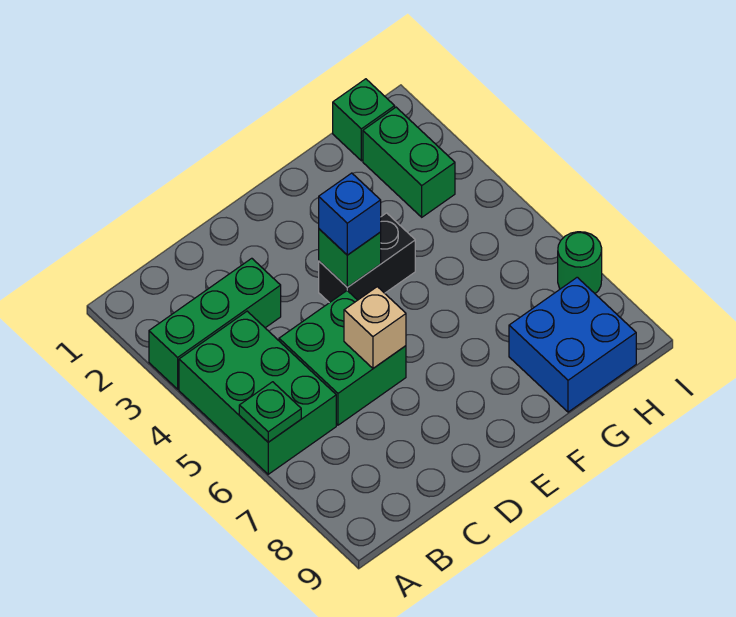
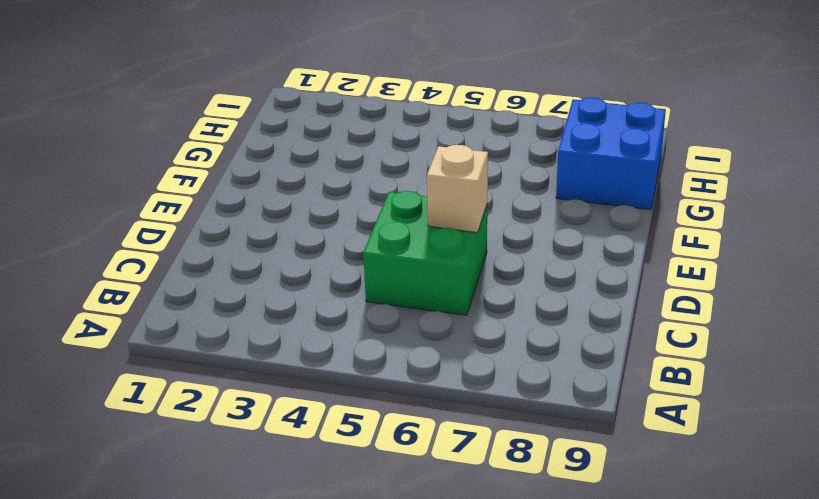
none -> green 1x3 brick [149,258,281,389]
none -> green 2x3 brick [179,311,336,474]
none -> black 1x2 brick [319,213,415,303]

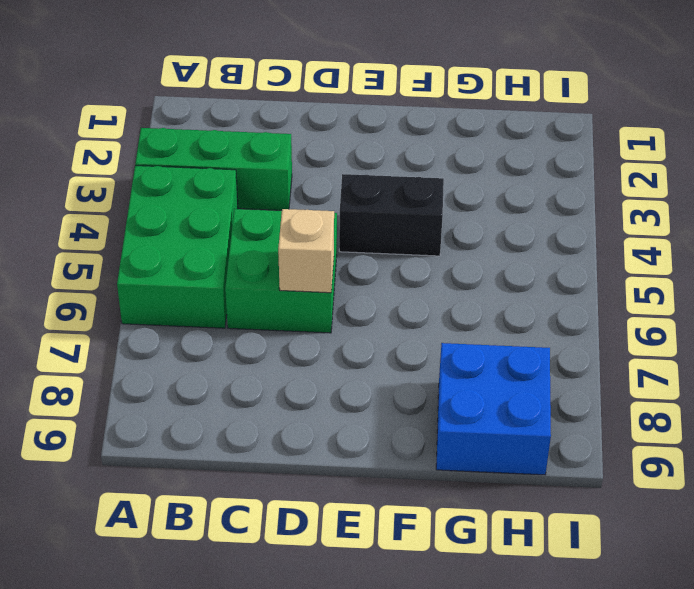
none -> green 1x1 brick [333,79,395,161]
none -> green 1x2 brick [363,107,455,217]
none -> green 1x1 round brick [558,232,602,293]

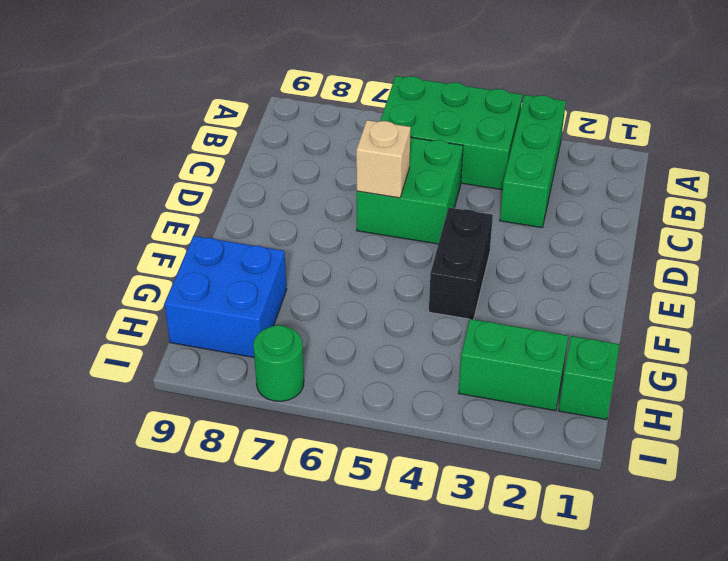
none -> green 1x1 plate [239,382,301,442]
none -> green 1x1 brick [319,229,381,287]
none -> blue 1x1 brick [319,173,381,255]

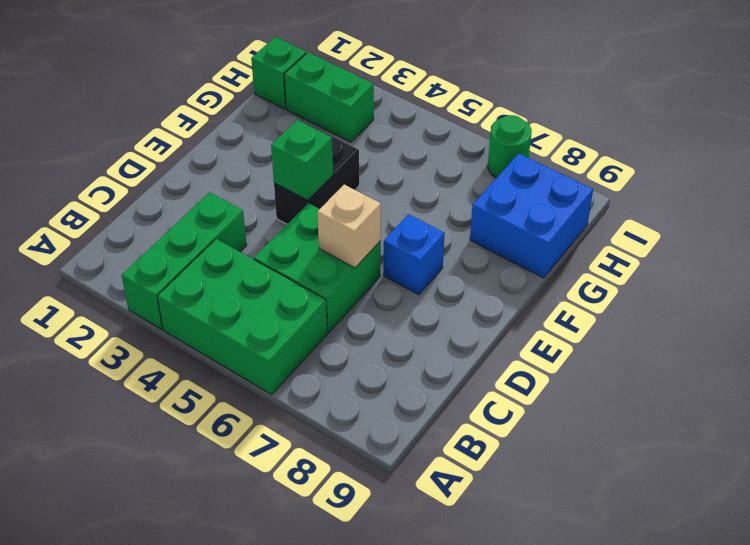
blue 1x1 brick [383,214,445,295] -> blue 1x1 brick moved to [319,173,381,255]
none -> green 1x1 plate [239,382,301,442]

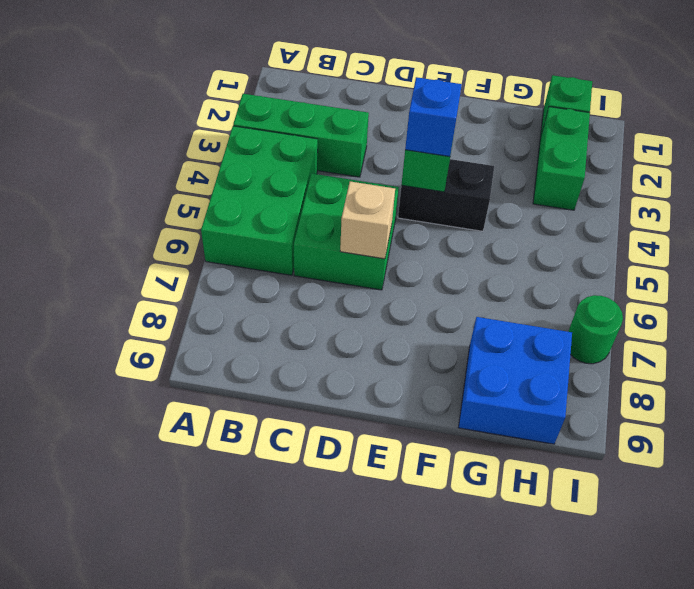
none -> green 1x1 plate [239,382,301,442]

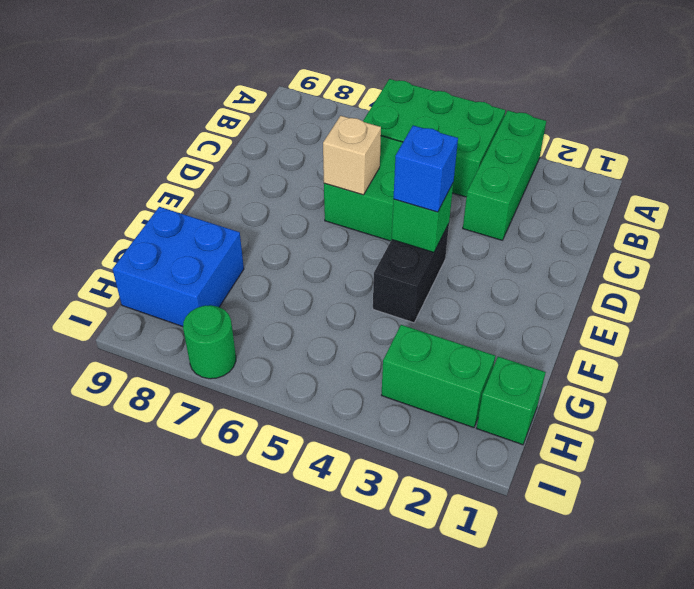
none -> green 1x1 plate [239,382,301,442]

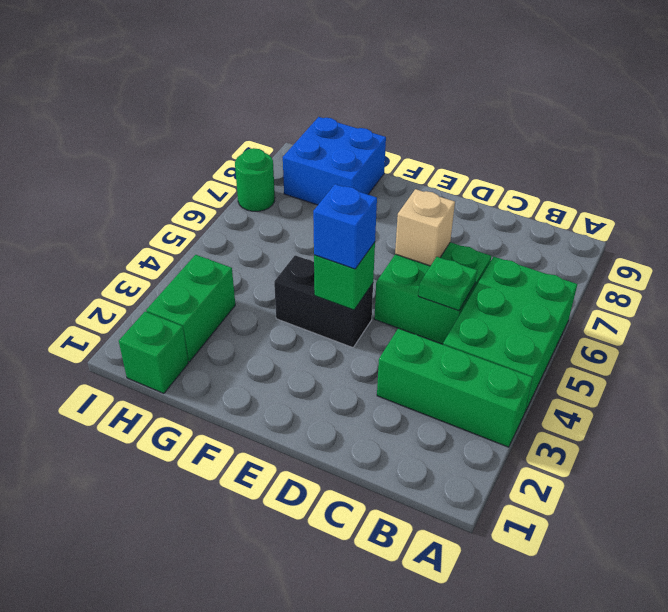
green 1x1 plate [418,257,477,311] -> green 1x1 plate moved to [239,382,301,442]

